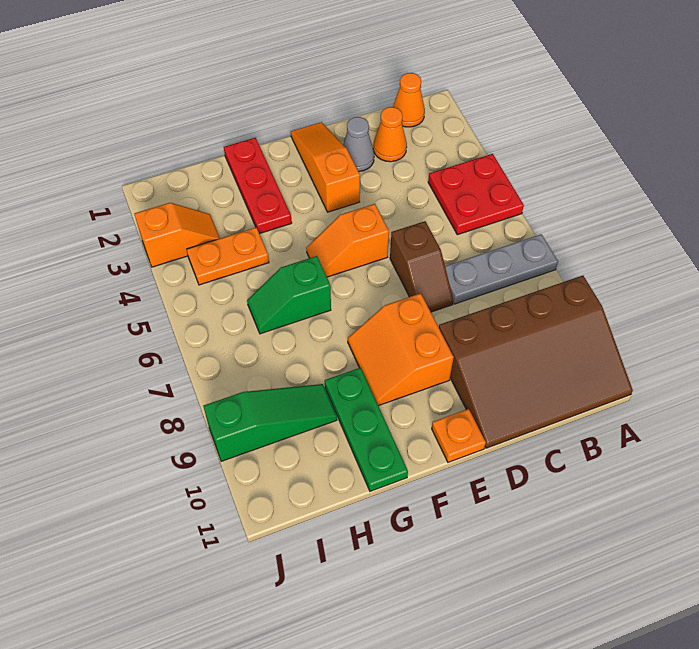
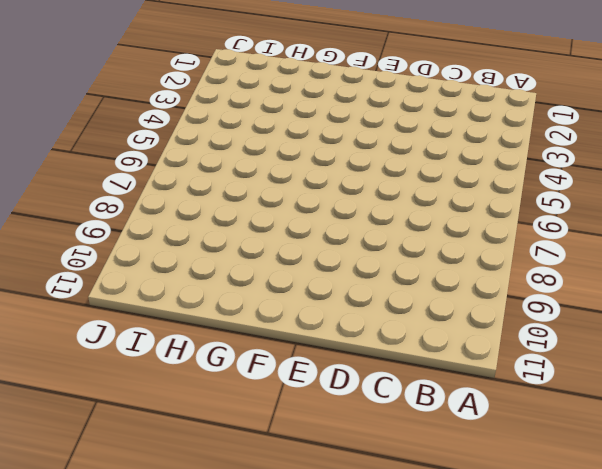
none -> red 2x2 plate [428,154,524,235]
none -> grey 1x3 plate [445,234,558,304]
none -> brown 3x4 slope [439,276,633,448]

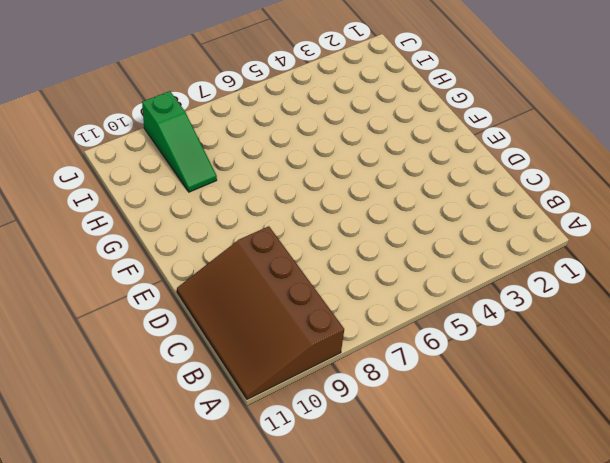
none -> red 2x2 plate [428,154,524,235]
none -> grey 1x3 plate [445,234,558,304]
none -> orange 1x1 cone [393,73,425,127]

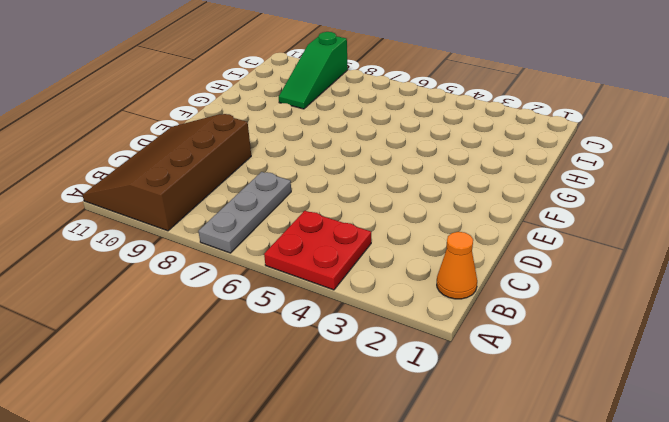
none -> orange 1x1 cone [373,107,407,162]
none -> grey 1x1 cone [343,117,374,172]
none -> brown 1x2 slope [390,221,453,312]

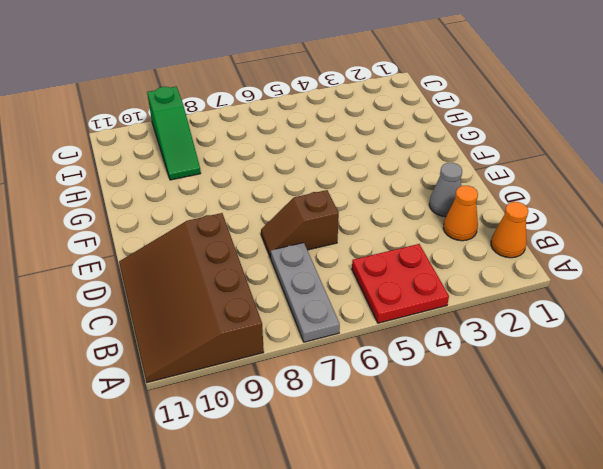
none -> orange 1x3 slope [291,122,360,212]
none -> orange 1x2 slope [306,204,389,277]
none -> orange 2x2 slope [348,293,454,406]

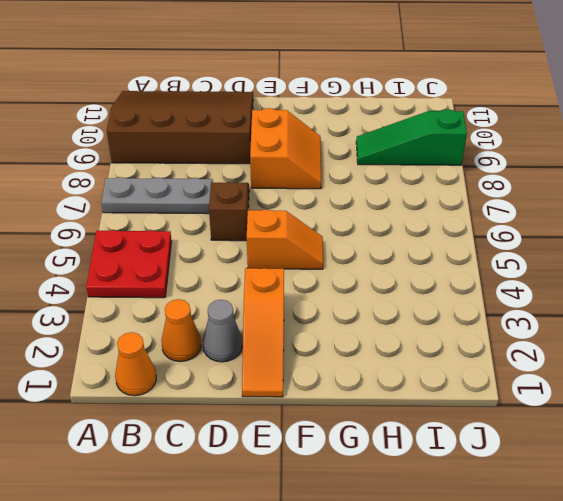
none -> orange 1x1 plate [432,409,486,462]
none -> red 1x3 plate [224,138,292,234]
none -> green 1x2 slope [247,256,331,334]

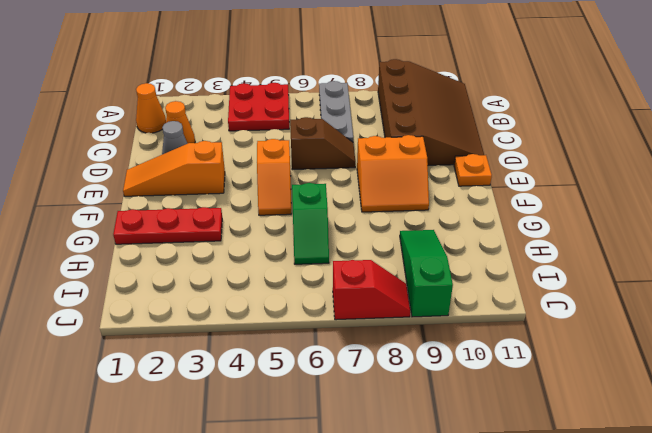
red 1x2 slope [333,260,410,320] -> none
none -> green 1x3 plate [325,368,408,491]
none -> orange 1x2 plate [187,228,269,285]
none -> orange 1x2 slope [135,203,220,267]

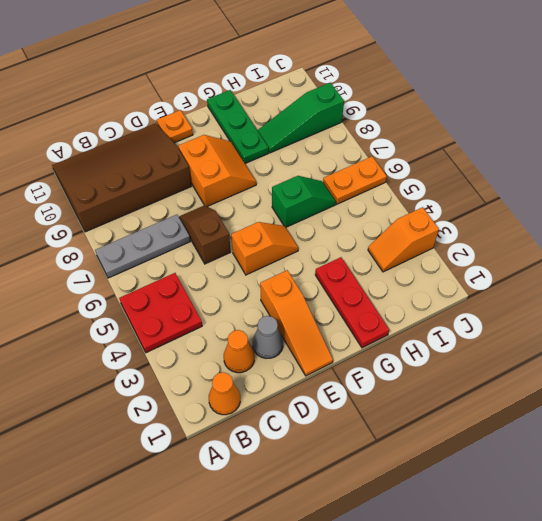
orange 1x2 plate [323,157,387,204] -> orange 1x2 plate moved to [187,228,269,285]

